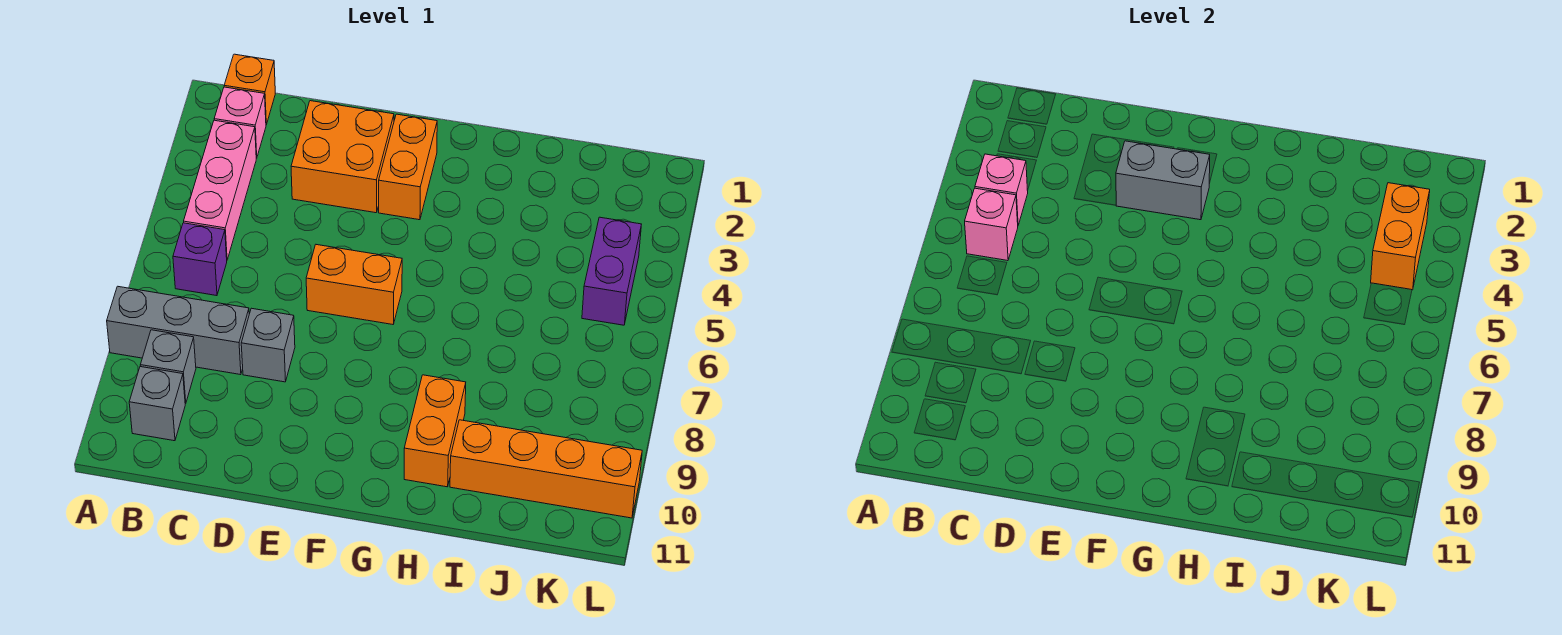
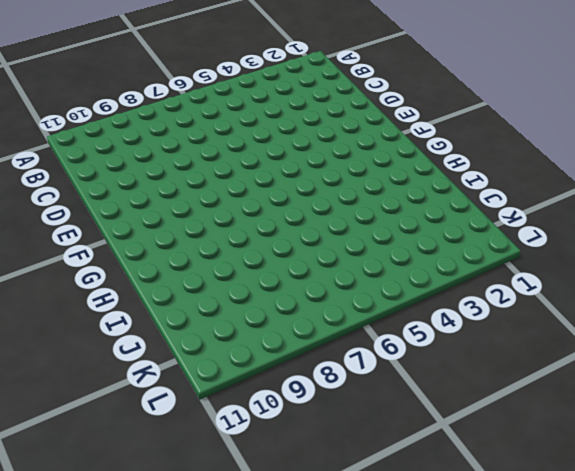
none -> grey 1x3 brick [107,286,249,375]
none -> orange 1x1 brick [224,54,275,125]
none -> pink 1x1 brick [214,87,266,158]

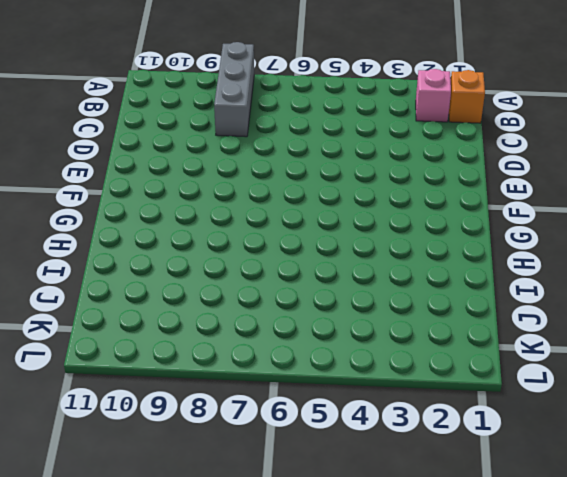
none -> pink 1x3 brick [184,120,256,259]
none -> purple 1x1 brick [173,223,227,296]
none -> grey 1x1 brick [140,330,196,404]

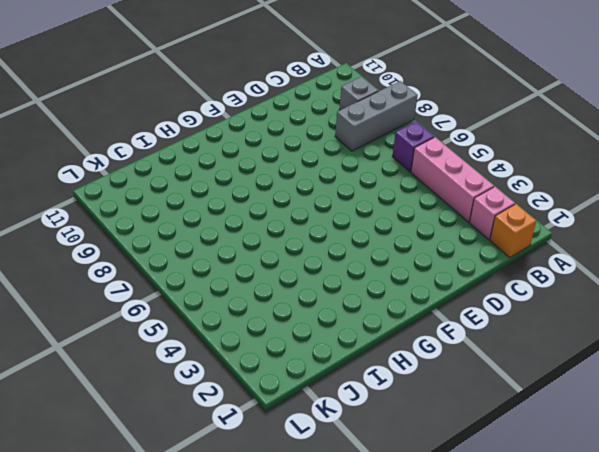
none -> grey 1x1 brick [129,367,185,441]
none -> orange 2x2 brick [291,101,394,213]
none -> grey 1x1 brick [241,308,295,382]

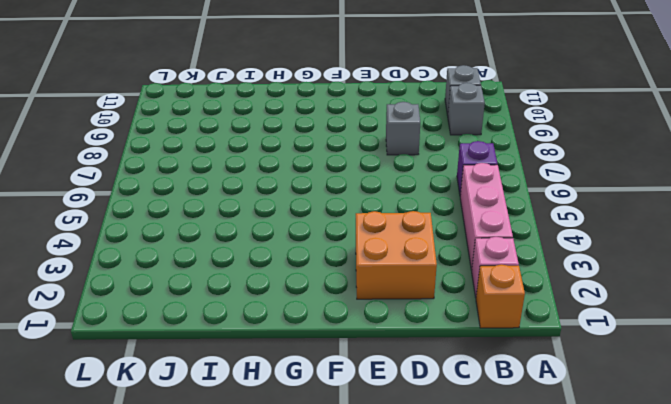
none -> grey 1x3 brick [107,286,249,375]
none -> orange 1x2 brick [306,245,402,324]
none -> orange 1x2 brick [379,114,437,220]

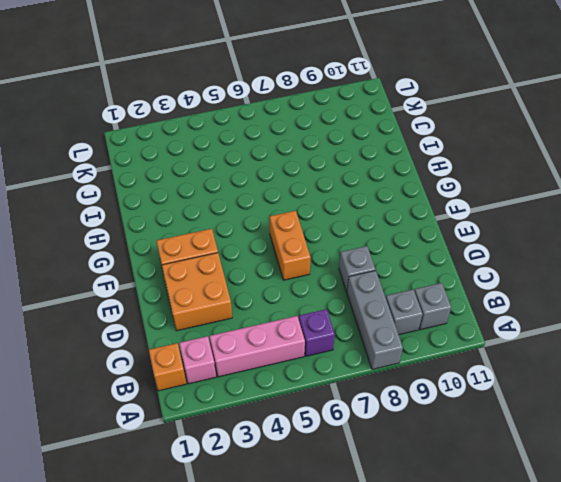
none -> orange 1x2 brick [404,375,466,487]
none -> orange 1x4 brick [450,420,642,518]
none -> purple 1x2 brick [582,217,641,325]

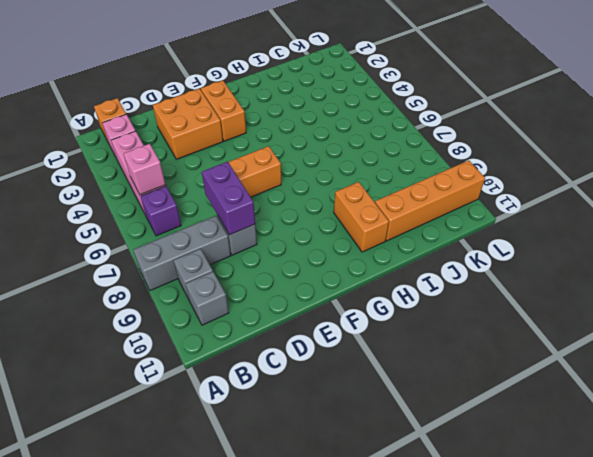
purple 1x2 brick [202,162,255,235] -> purple 1x2 brick moved to [582,217,641,325]
none -> pink 1x1 brick [975,154,1028,225]
none -> grey 1x2 brick [1116,141,1210,220]
none -> orange 1x2 brick [1371,183,1430,290]

